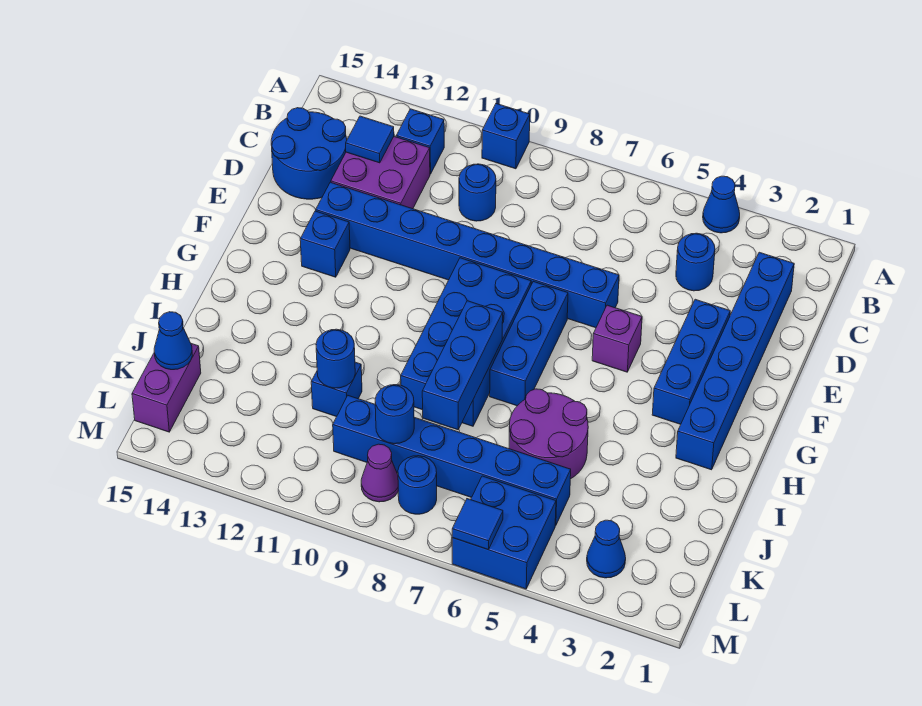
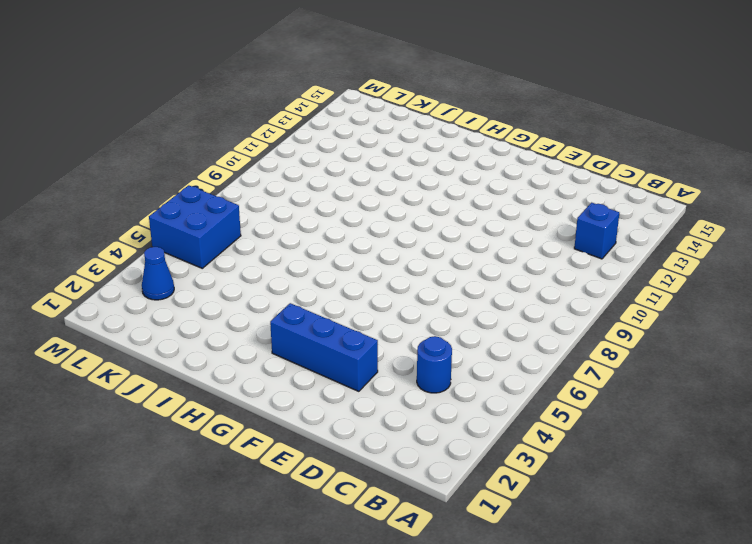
none -> blue 1x1 cone [703,176,740,233]
none -> blue 1x1 brick [482,104,530,169]
none -> blue 1x6 brick [676,252,794,470]

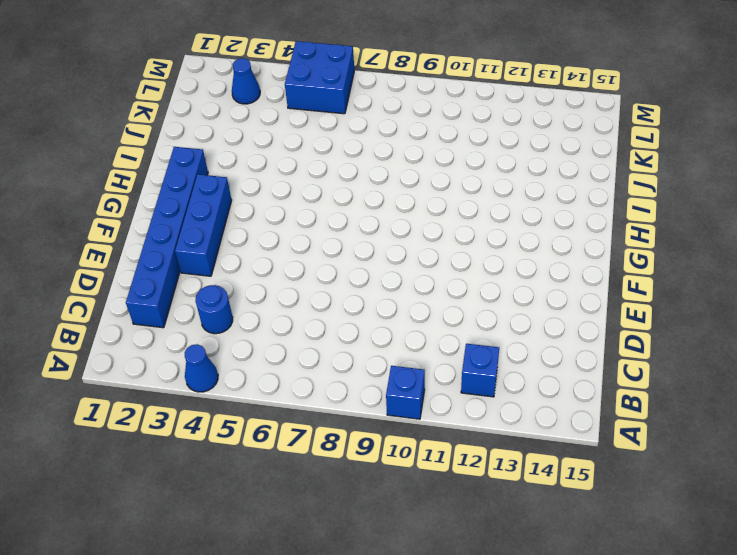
none -> blue 1x1 round brick [459,164,496,221]
none -> purple 2x2 brick [331,137,430,209]
none -> blue 2x2 round brick [271,108,347,199]

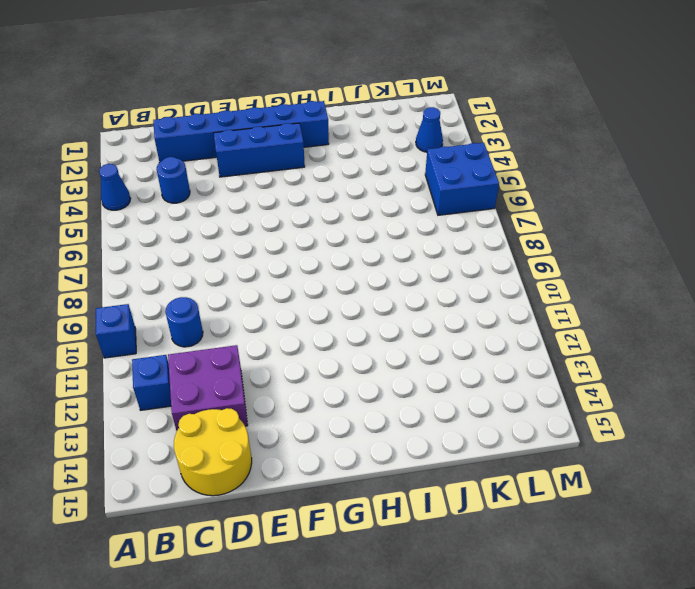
yellow 2x2 round brick [174,408,252,496] -> blue 2x2 round brick [271,108,347,199]
none -> blue 1x8 brick [316,182,619,328]
none -> purple 1x1 brick [592,305,642,372]
none -> blue 1x3 brick [490,281,568,406]

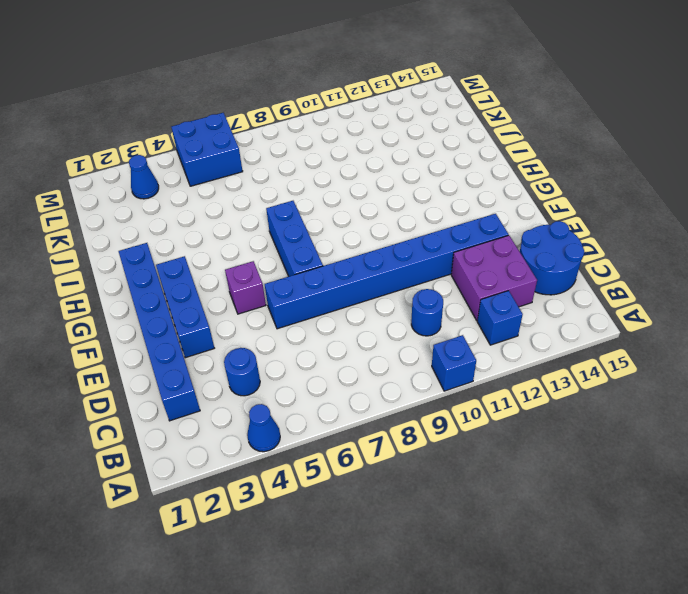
none -> blue 2x4 brick [401,258,531,426]
none -> blue 1x1 brick [300,211,350,277]
none -> purple 2x2 round brick [509,389,588,479]

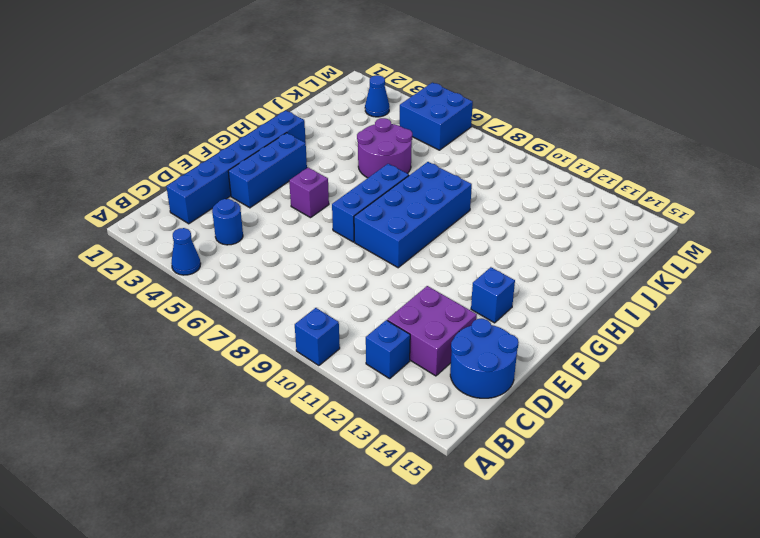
none -> blue 1x1 round brick [459,164,496,221]
none -> blue 1x8 brick [316,182,619,328]
none -> blue 1x1 brick [311,362,362,417]

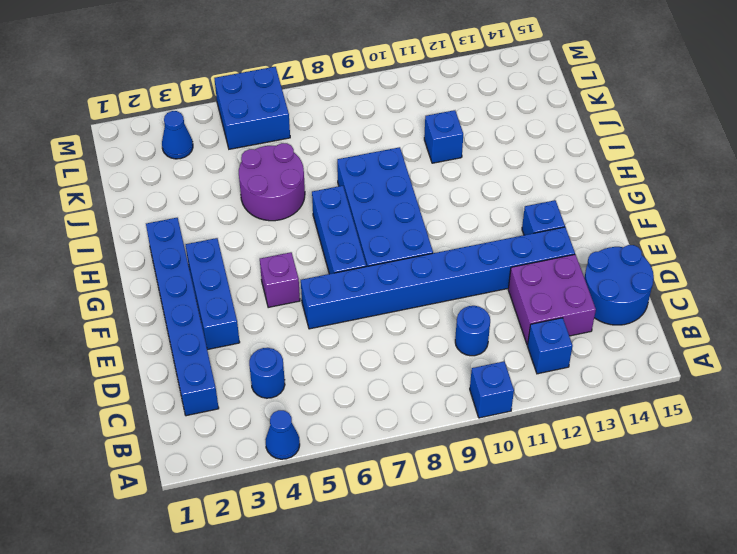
none -> blue 1x6 brick [333,396,571,526]
none -> purple 1x2 brick [132,344,201,432]
none -> blue 1x1 round brick [398,456,437,514]

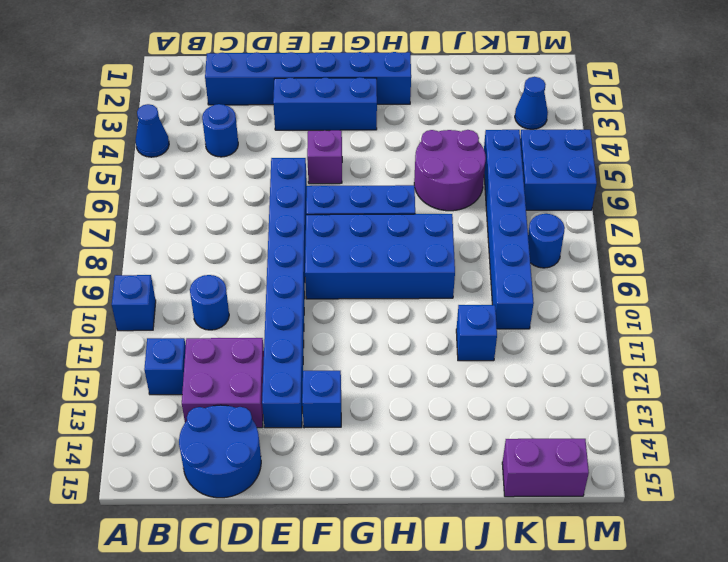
none -> purple 1x1 cone [361,444,398,502]
none -> blue 1x1 tile [346,116,394,163]
none -> blue 1x3 brick [422,301,503,430]

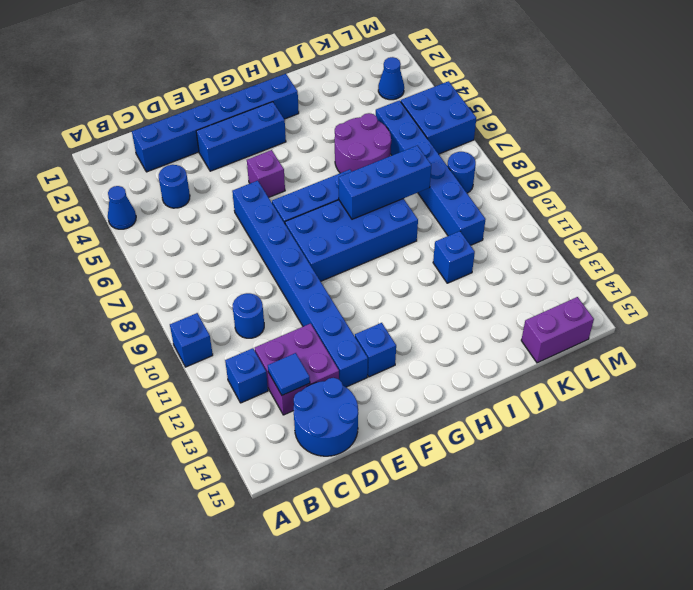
none -> purple 1x1 cone [361,444,398,502]
none -> blue 1x1 round brick [316,329,355,388]
none -> blue 1x1 round brick [375,385,414,444]

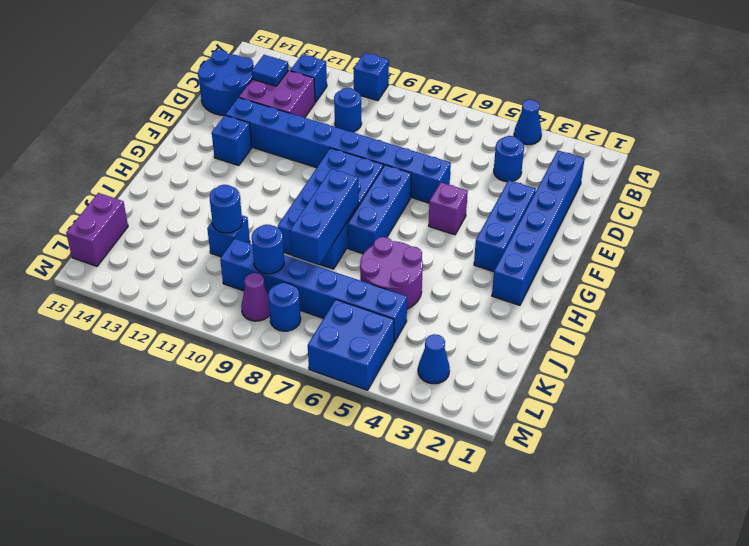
none -> blue 1x1 cone [154,312,192,370]
none -> blue 1x1 tile [452,499,503,550]

